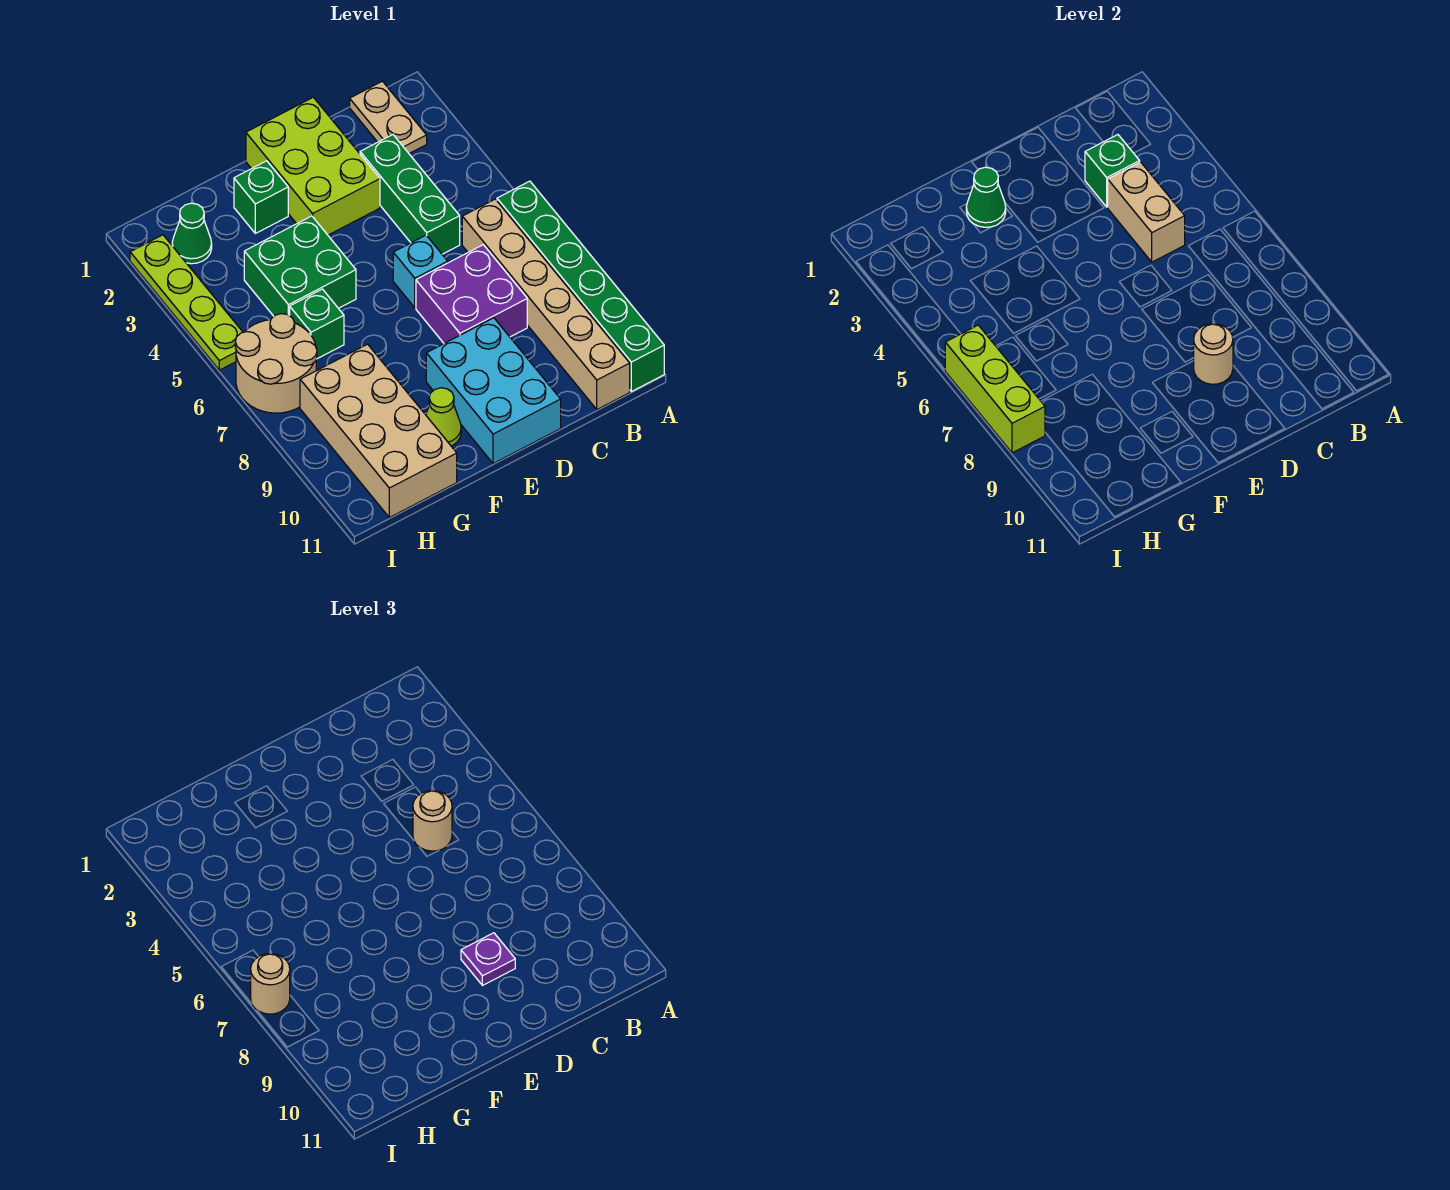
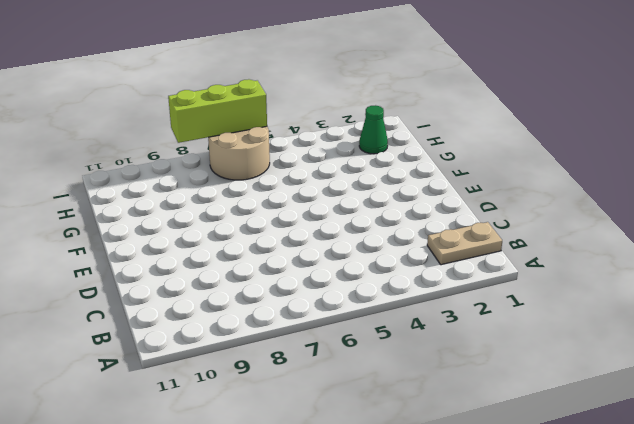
none -> green 1x6 brick [497,181,664,392]
none -> tan 1x6 brick [462,199,630,409]
none -> green 1x3 brick [360,135,460,254]

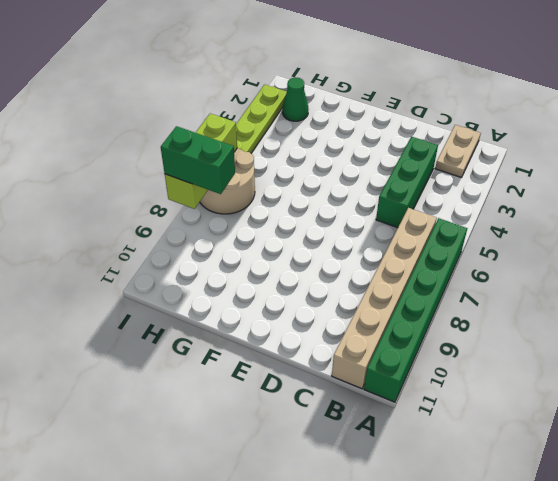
green 1x2 brick [161,126,235,194] -> none
none -> purple 2x2 brick [416,245,527,343]
none -> lime 2x3 brick [246,97,380,235]
none -> cyan 1x1 brick [393,235,448,308]

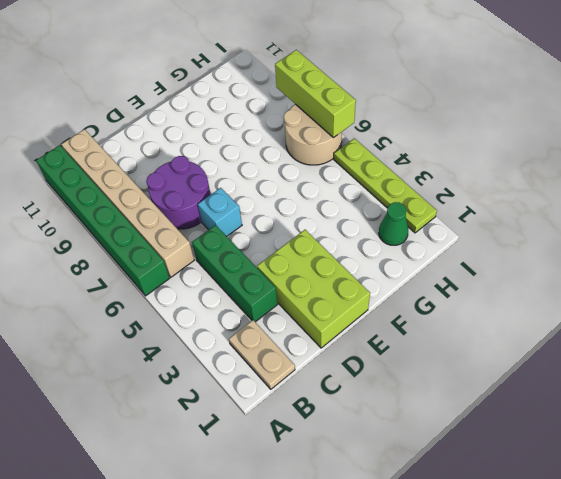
purple 2x2 round brick [146,156,211,229] -> purple 2x2 brick [416,245,527,343]
none -> cyan 2x3 brick [426,318,561,464]
none -> green 1x1 brick [234,161,288,233]
none -> green 2x2 brick [244,216,356,316]

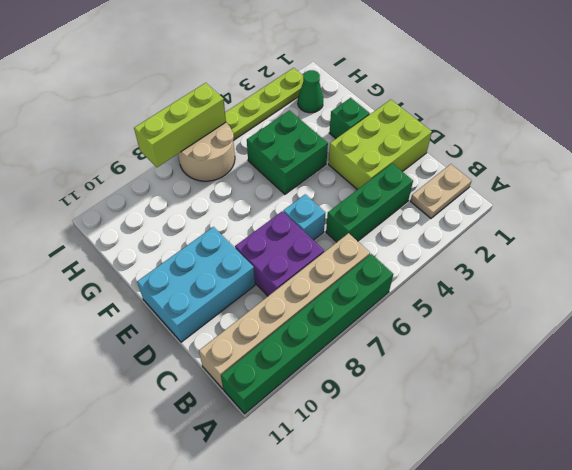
none -> lime 1x1 cone [426,388,461,446]
none -> green 1x1 brick [290,289,344,359]
none -> tan 2x4 brick [300,344,457,518]

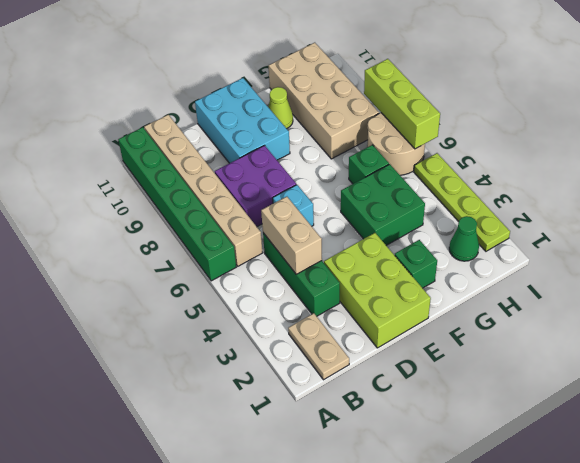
none -> green 1x1 brick [1085,135,1140,207]
none -> tan 1x1 round brick [1194,324,1233,384]
none -> green 1x1 cone [966,167,1006,227]

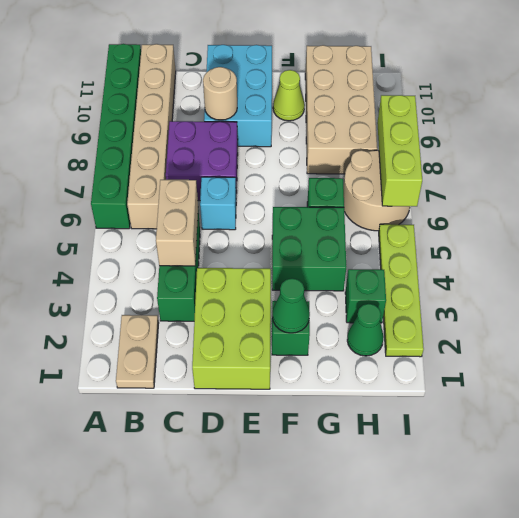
green 1x1 brick [345,269,386,323] -> green 1x1 brick moved to [1085,135,1140,207]
none -> tan 1x1 round brick [413,791,452,851]
none -> purple 1x1 plate [461,933,515,986]
none -> tan 1x1 round brick [251,954,290,1014]

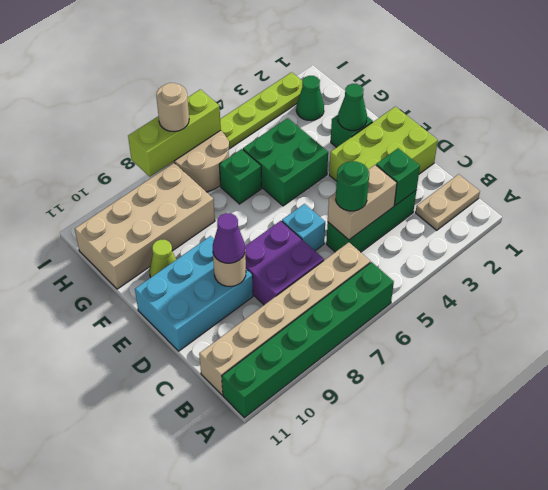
green 1x1 round brick [336,161,369,211] -> tan 1x1 round brick [413,791,452,851]
purple 1x1 cone [213,213,245,263] -> purple 1x1 plate [461,933,515,986]

